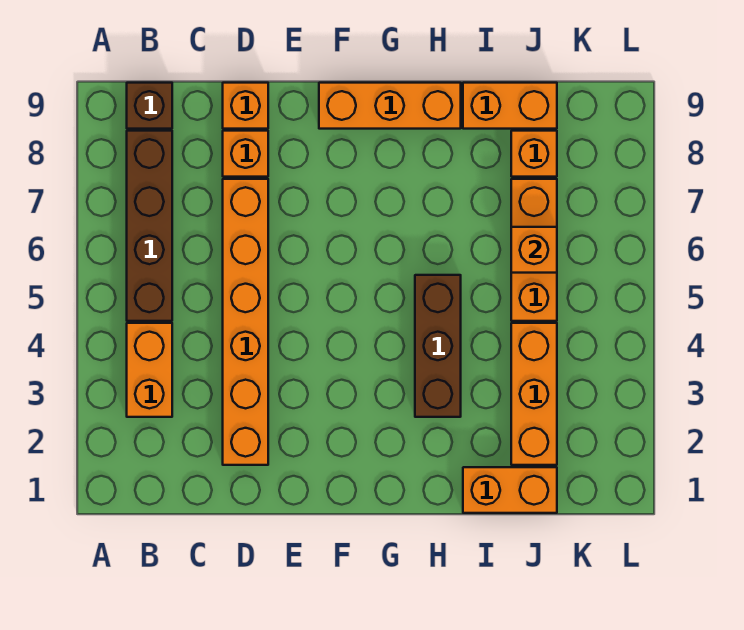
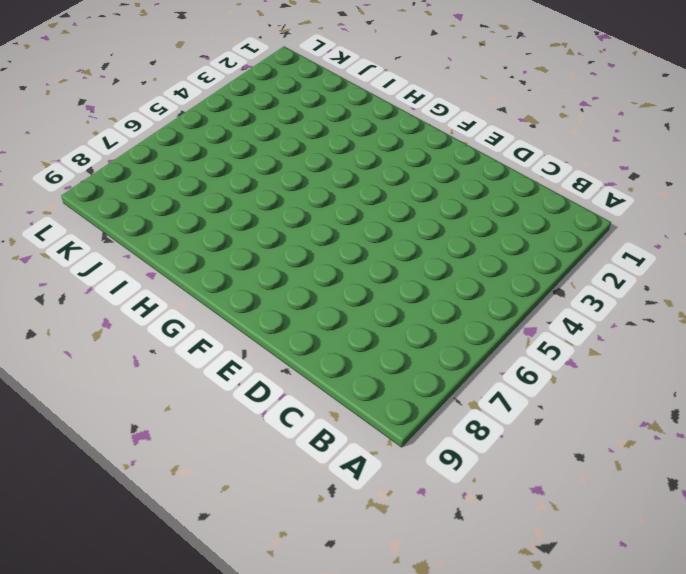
none -> orange 1x2 brick [127,323,172,417]
none -> brown 1x4 brick [127,131,172,321]
none -> brown 1x1 brick [127,83,172,129]

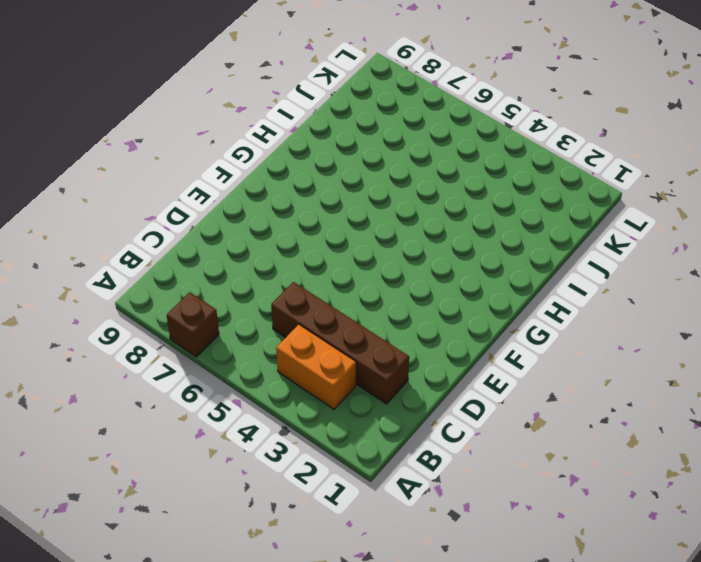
brown 1x1 brick [167,292,219,357] -> brown 1x1 brick moved to [127,83,172,129]
brown 1x4 brick [271,282,409,404] -> brown 1x4 brick moved to [127,131,172,321]
none -> orange 1x6 brick [223,179,268,465]
none -> orange 1x1 brick [223,131,268,177]
none -> orange 1x1 brick [223,83,268,129]

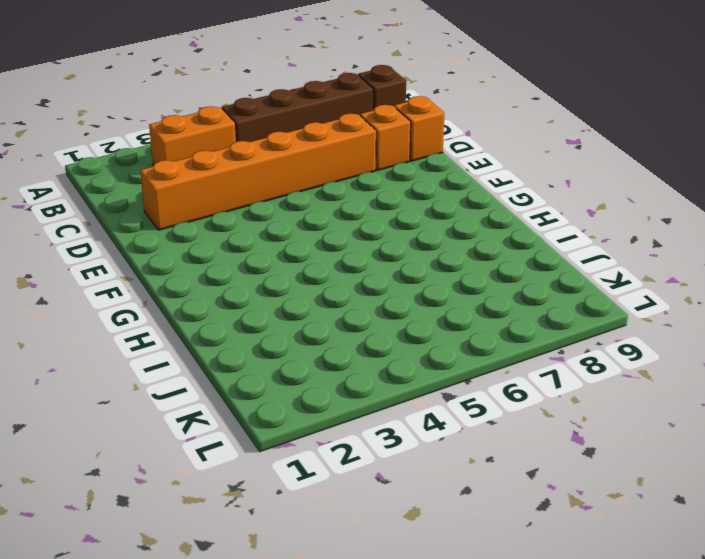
none -> orange 1x3 brick [319,83,461,129]
none -> brown 1x3 brick [415,275,461,417]
none -> orange 1x2 brick [463,467,557,513]

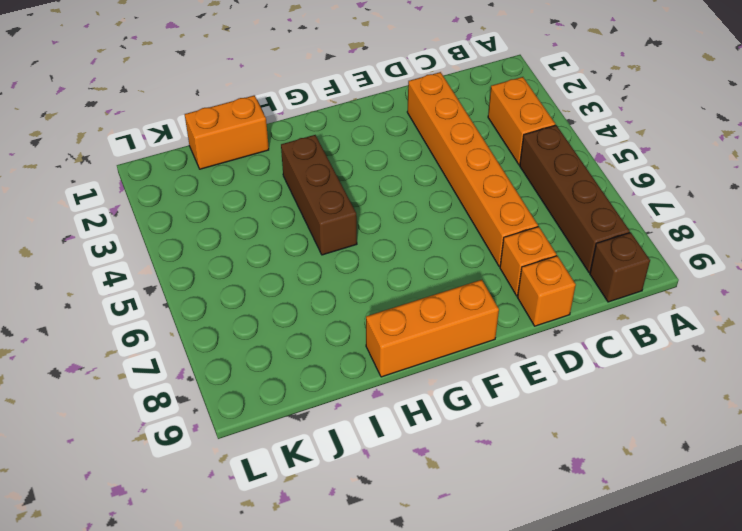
none -> orange 1x2 brick [463,83,557,129]
none -> orange 1x3 brick [511,323,557,465]
none -> orange 1x3 brick [511,179,557,321]

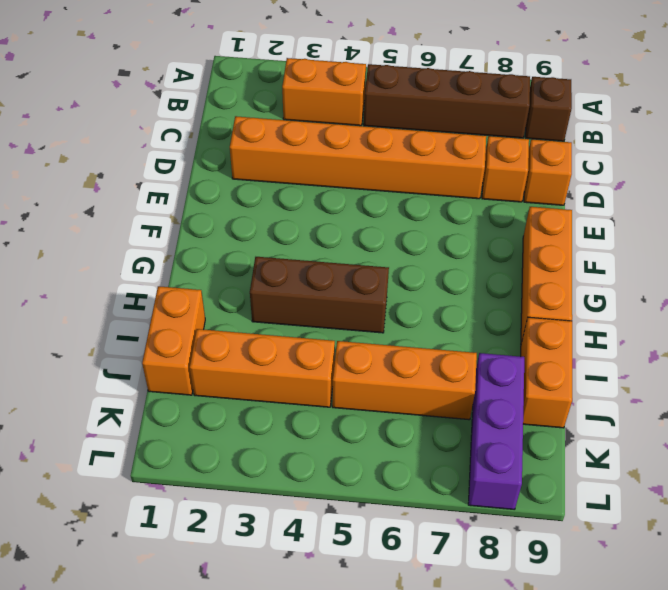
purple 1x3 brick [468,353,524,510] -> orange 1x1 brick [511,131,557,177]
none -> orange 1x1 brick [511,227,557,273]

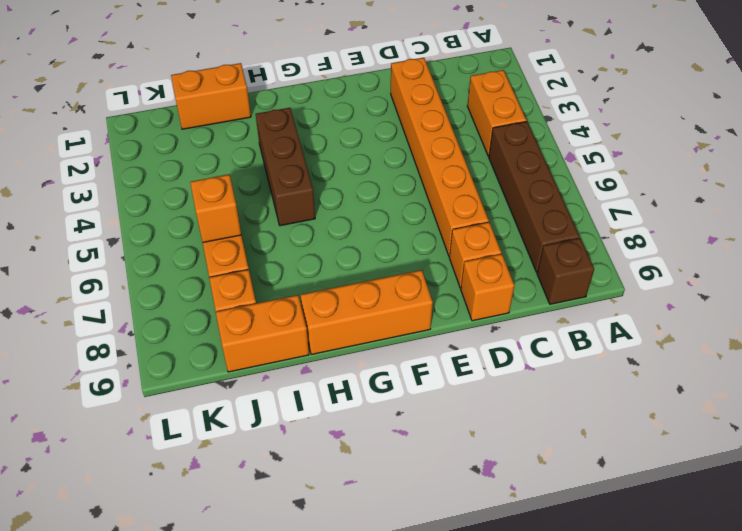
none -> orange 1x3 brick [511,323,557,465]

